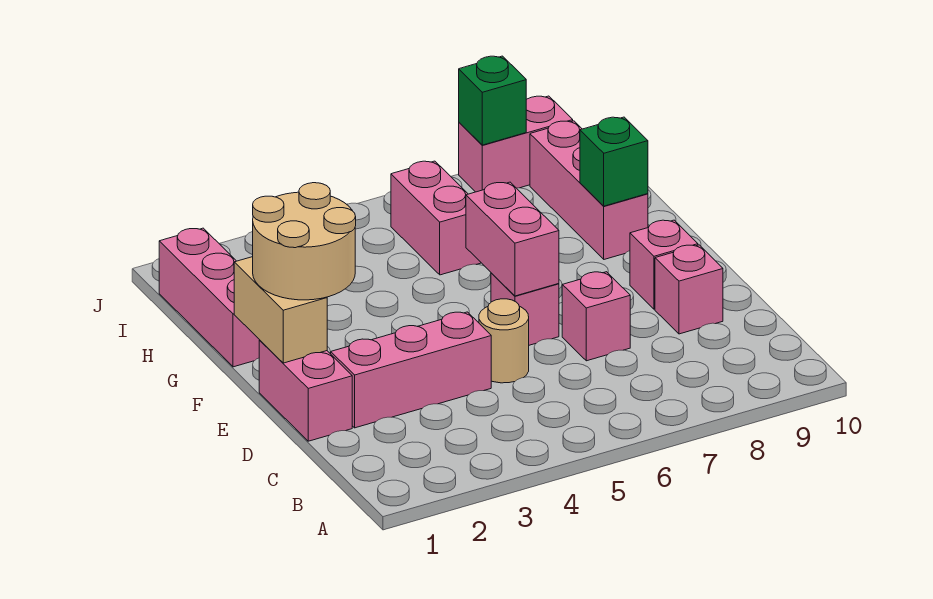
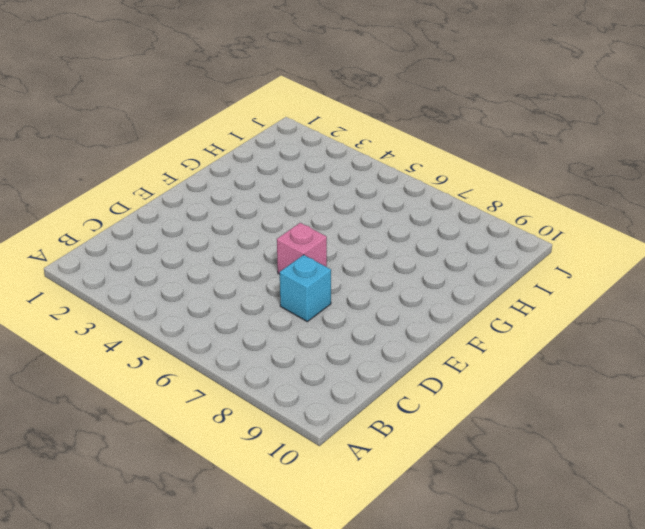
cyan 1x1 brick [280,255,331,321] -> pink 1x1 brick [562,272,630,361]
none -> pink 1x2 brick [259,340,352,441]
none -> pink 1x3 brick [331,312,491,428]
none -> tan 1x1 round brick [479,299,529,383]

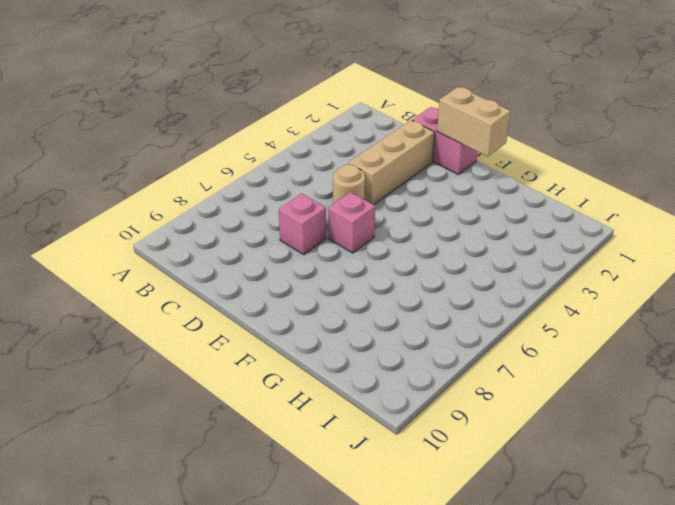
tan 1x3 brick [349,120,435,205] -> pink 1x3 brick [331,312,491,428]
none -> pink 1x1 brick [655,245,723,334]
none -> pink 1x1 brick [630,220,698,309]
none -> pink 1x3 brick [159,228,259,367]

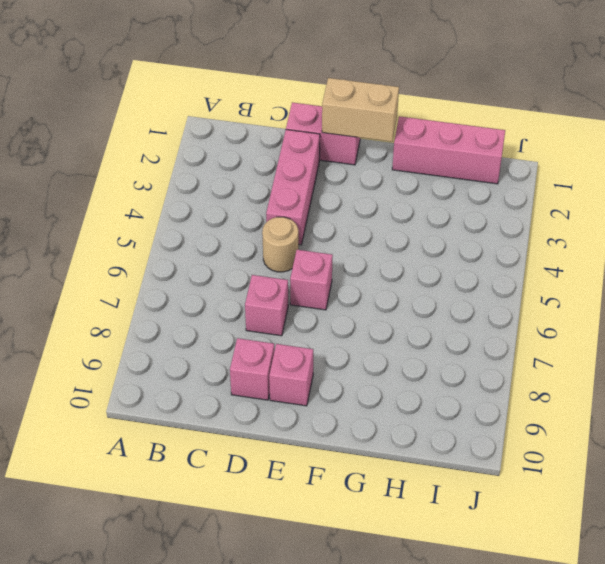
none -> pink 1x3 brick [530,121,648,259]
none -> pink 1x2 brick [391,161,481,275]
none -> pink 1x2 brick [459,96,573,192]

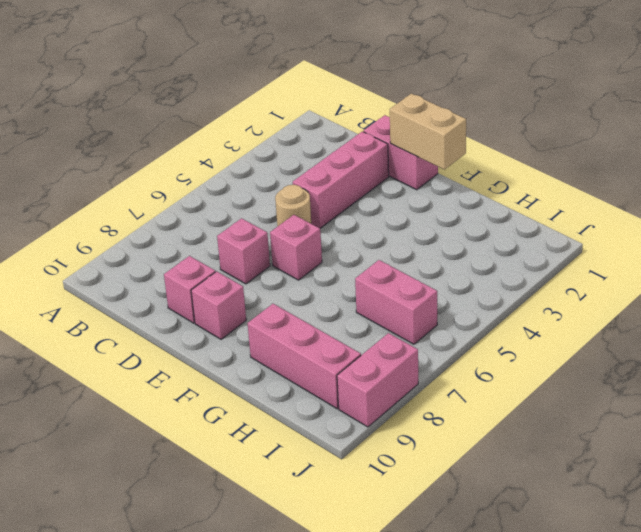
none -> pink 1x3 brick [159,228,259,367]
none -> pink 1x2 brick [466,182,559,296]
none -> green 1x1 brick [580,117,648,206]

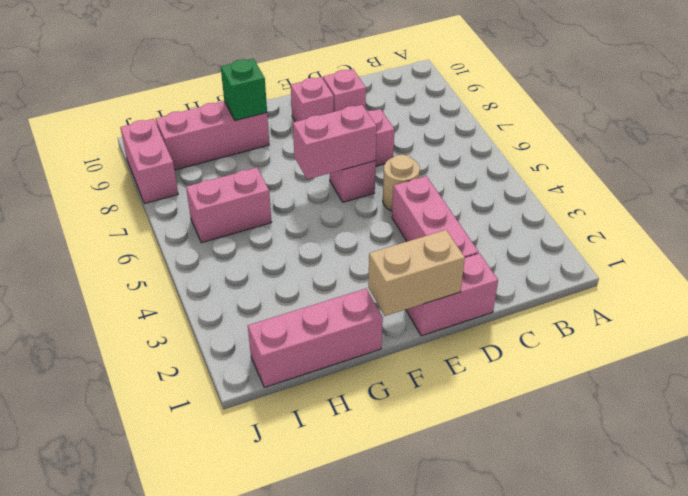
none -> green 1x1 brick [459,56,526,145]
none -> tan 2x2 round brick [253,183,356,300]

